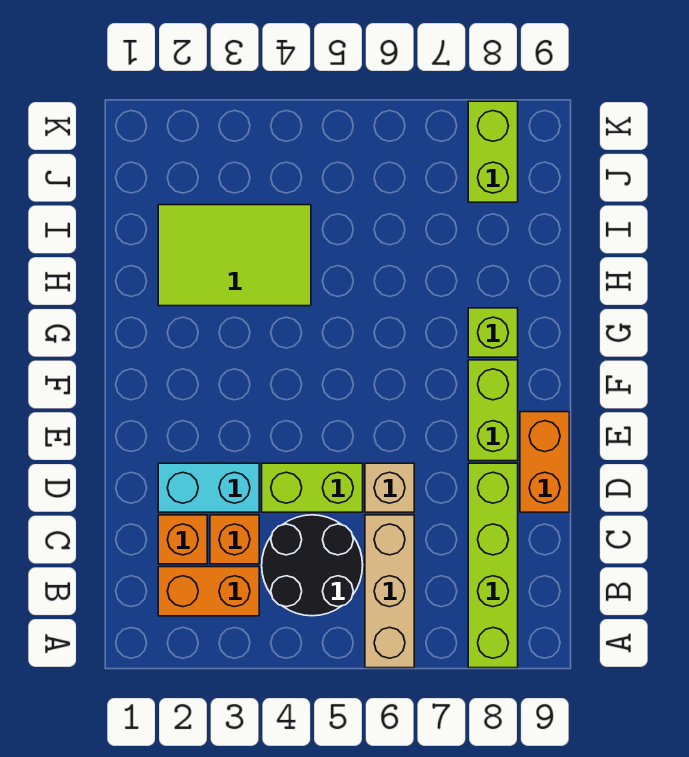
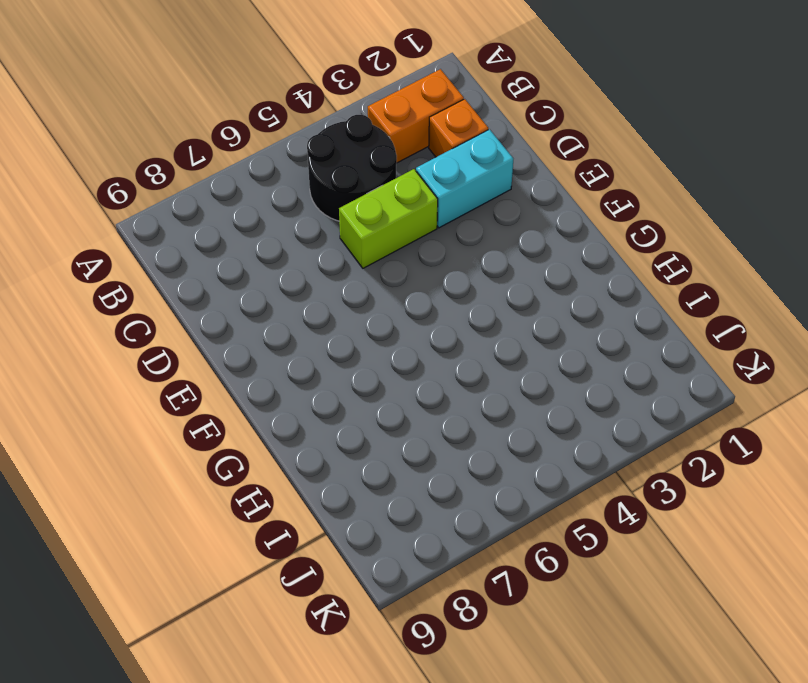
none -> tan 1x3 brick [365,515,414,668]
none -> lime 1x4 brick [468,463,518,668]
none -> orange 1x1 brick [210,515,259,564]

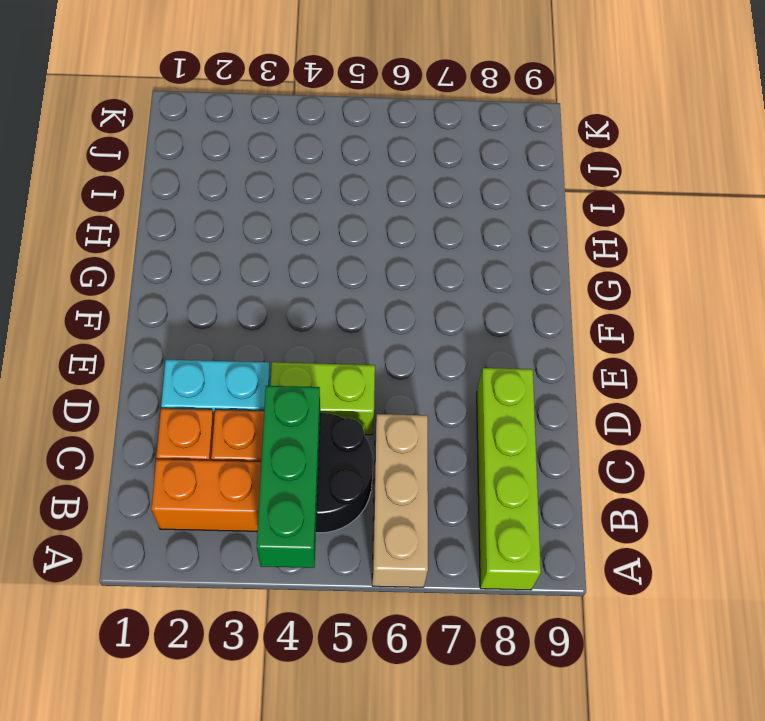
green 1x3 brick [257,386,320,568] -> none
none -> tan 1x1 brick [365,463,414,512]
none -> orange 1x2 brick [520,412,569,512]
none -> lime 1x2 brick [468,360,518,461]

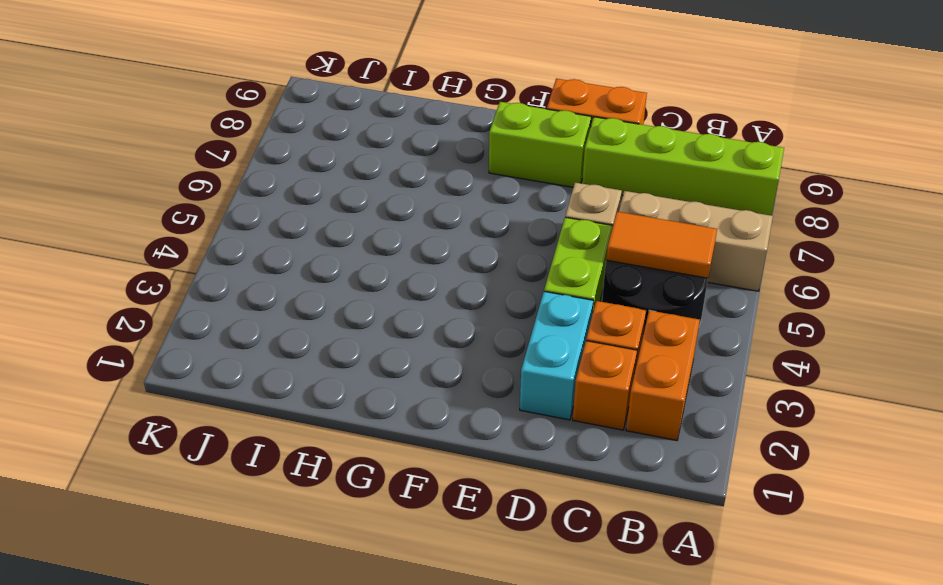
orange 1x2 tile [606,212,717,278] -> none
none -> lime 1x1 brick [468,308,518,357]
none -> lime 2x3 tile [158,205,311,306]
none -> lime 1x2 brick [468,101,518,202]

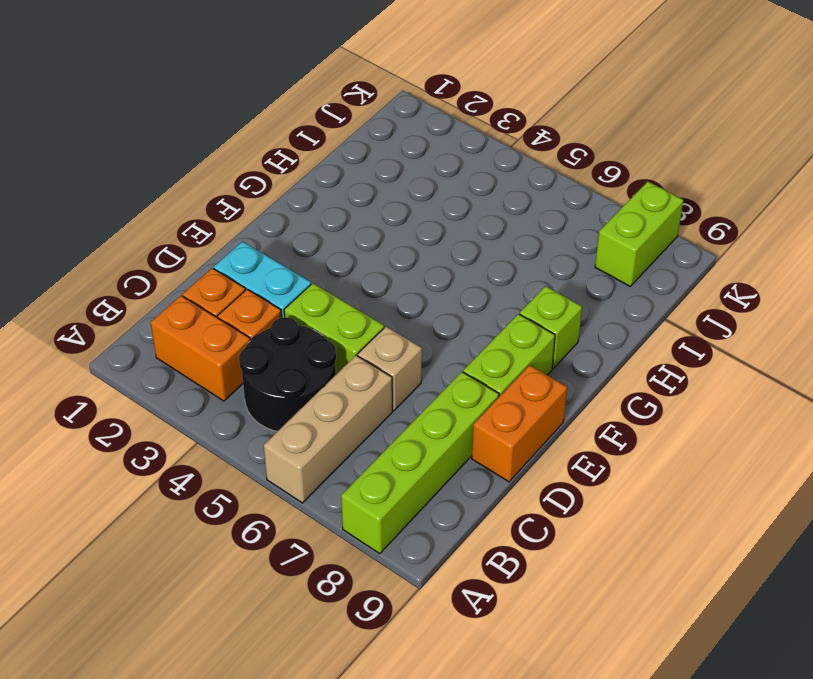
none -> lime 2x3 tile [158,205,311,306]

